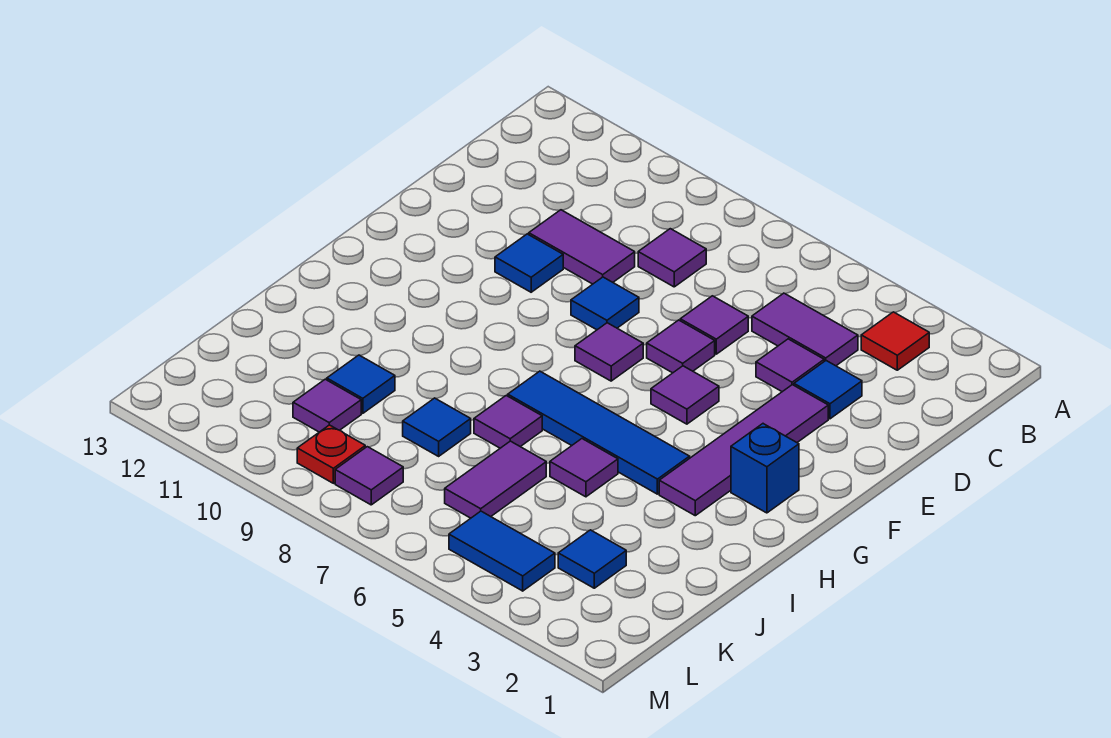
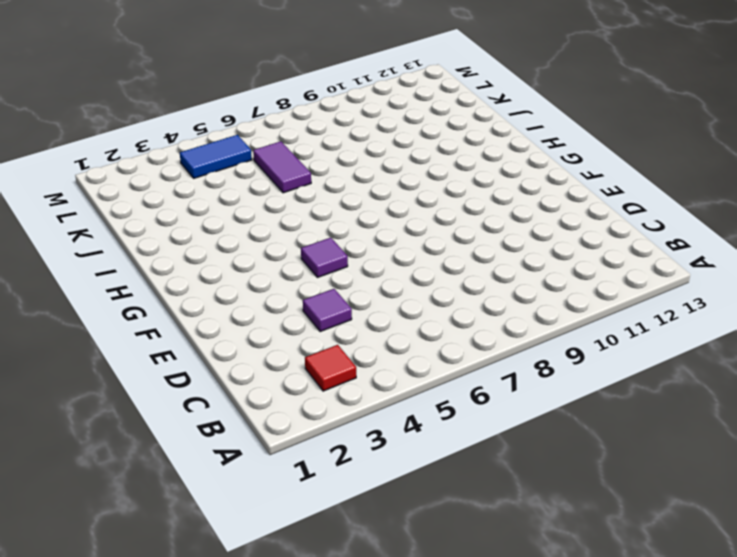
none -> purple 1x2 tile [752,293,858,366]
none -> purple 1x1 tile [638,229,706,287]
none -> blue 1x1 tile [794,361,862,419]

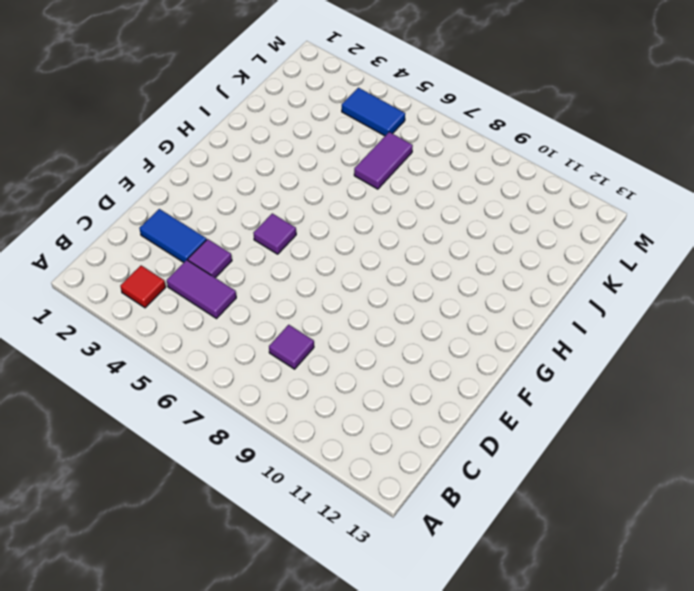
blue 1x2 tile [139,209,207,262] -> blue 1x1 tile [794,361,862,419]
none -> purple 1x1 tile [680,296,748,354]
none -> purple 1x2 tile [529,210,635,284]
none -> purple 1x4 tile [659,385,828,516]

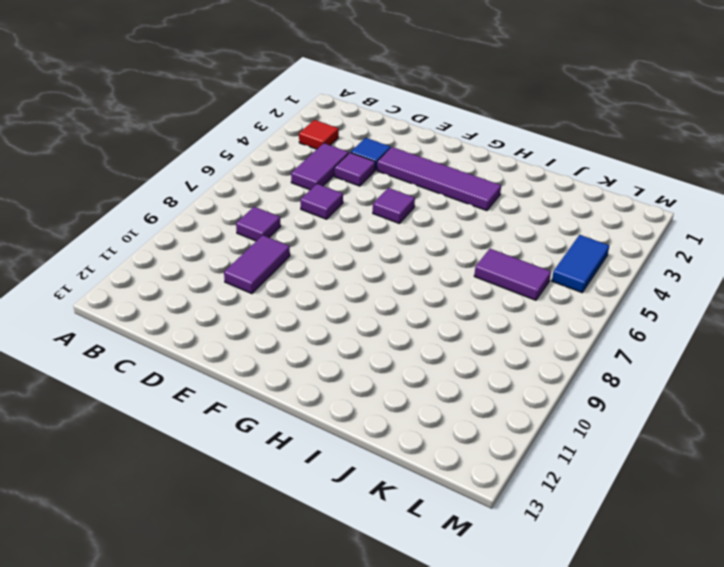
none -> purple 1x1 tile [647,320,715,373]
none -> blue 1x1 tile [571,277,639,330]
none -> blue 1x1 tile [495,234,563,292]

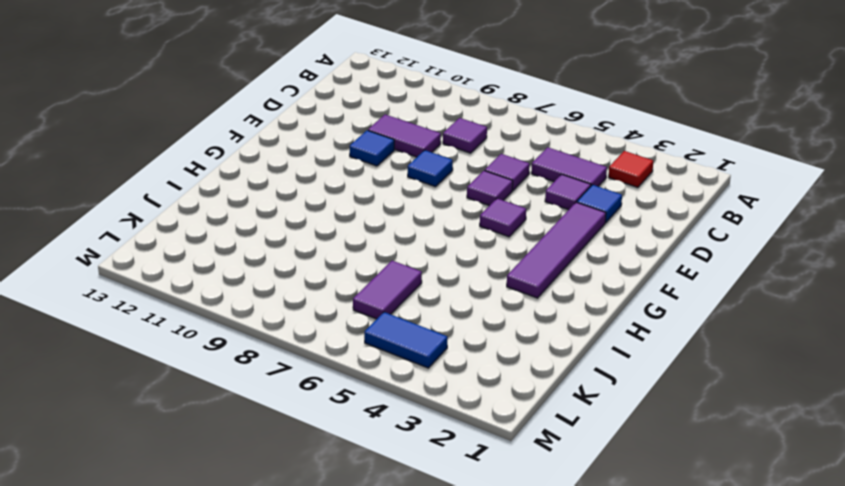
none -> purple 1x1 tile [575,323,643,381]
none -> blue 1x1 brick [731,424,799,513]
none -> blue 1x4 tile [508,371,690,494]

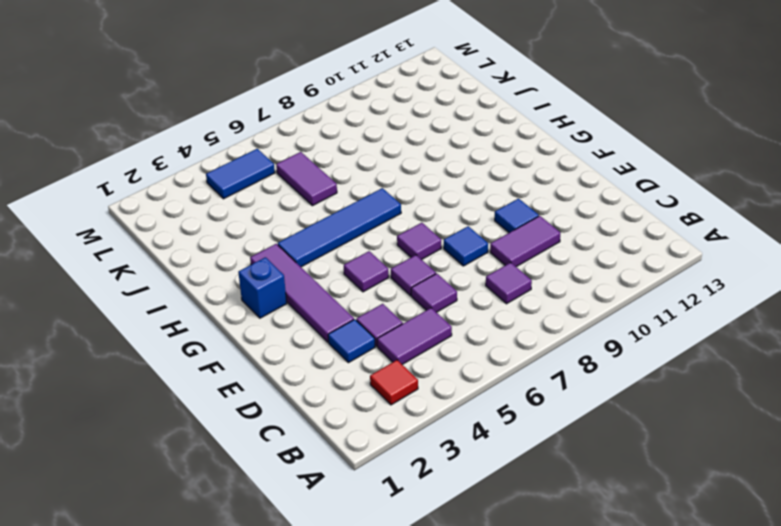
none -> purple 1x1 tile [550,439,618,497]
none -> purple 1x1 tile [474,396,542,448]
none -> blue 1x1 tile [403,398,471,456]

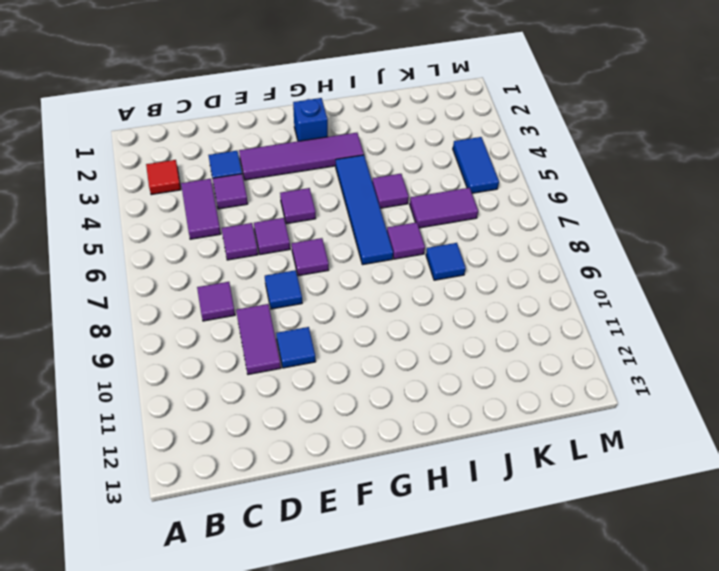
none -> blue 1x1 tile [327,355,395,413]
none -> blue 1x1 tile [558,530,626,588]
none -> purple 1x1 tile [293,379,361,432]

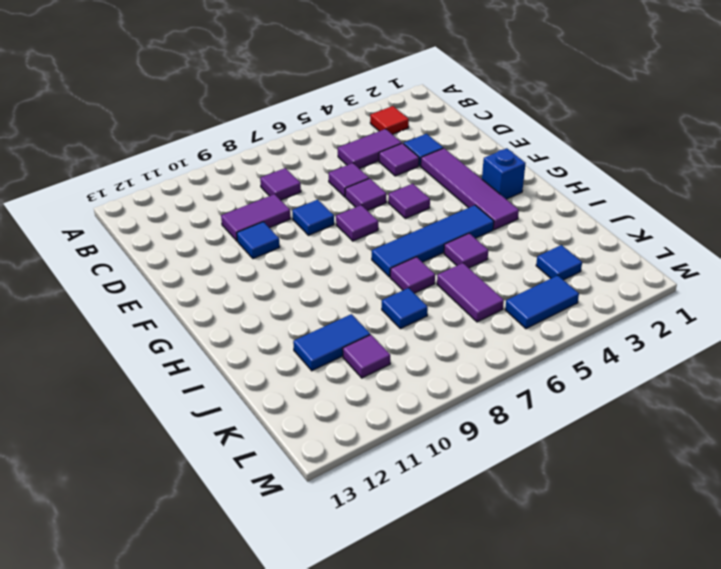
blue 1x2 tile [293,314,370,371] -> blue 1x1 tile [327,355,395,413]
none -> purple 1x1 tile [335,447,403,505]
none -> red 1x1 plate [297,425,366,483]

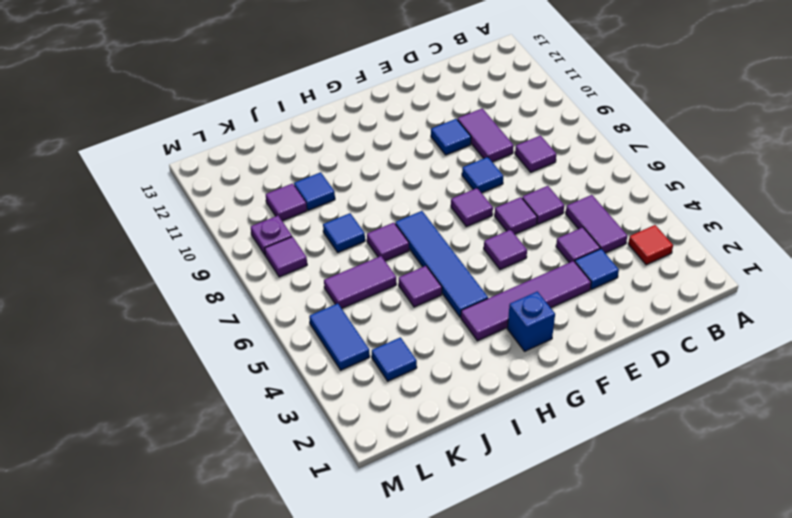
purple 1x1 plate [251,216,292,255] -> red 1x1 plate [297,425,366,483]

